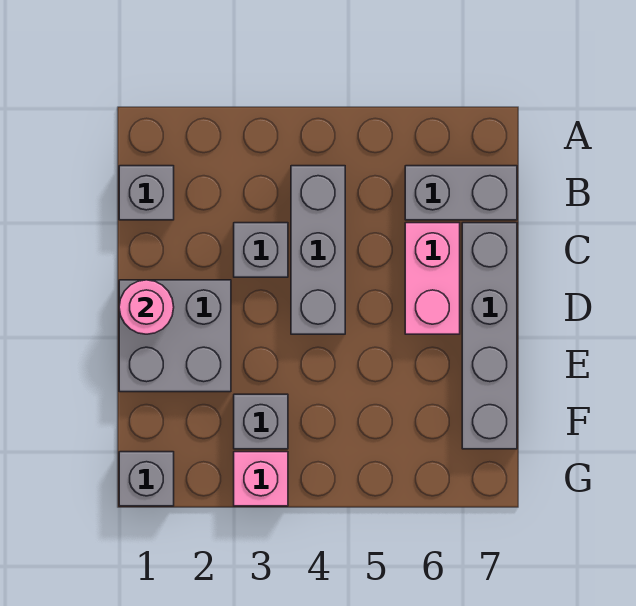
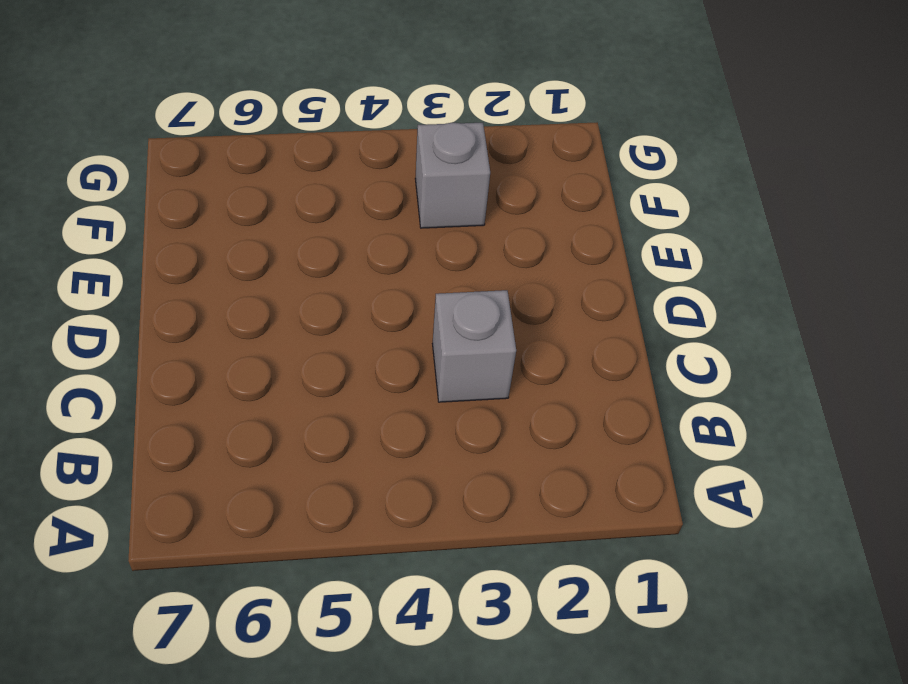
none -> grey 1x1 brick [119,166,174,220]
none -> grey 1x3 brick [291,166,345,334]

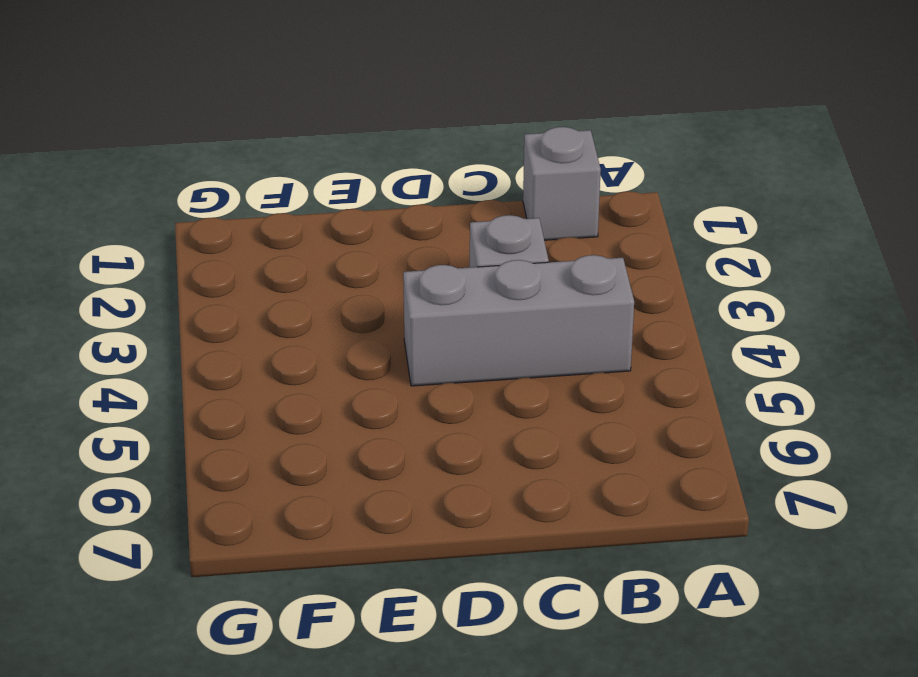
none -> grey 1x2 brick [405,166,517,220]
none -> pink 1x2 brick [405,223,460,334]

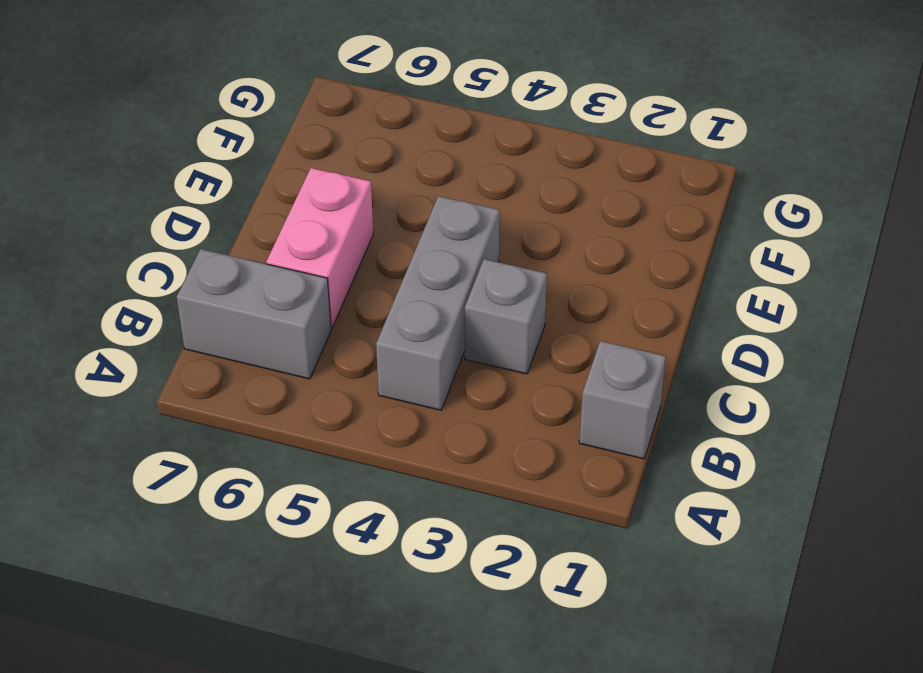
none -> grey 1x4 brick [462,223,517,449]
none -> grey 2x2 brick [119,280,231,392]

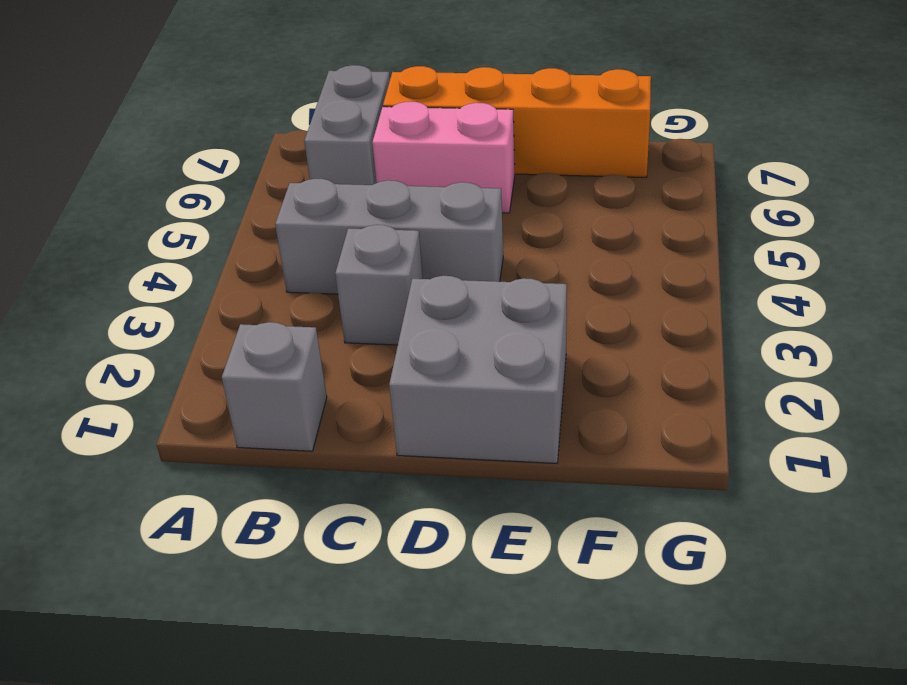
orange 1x4 brick [383,66,651,177] -> grey 1x4 brick [462,223,517,449]
none -> grey 1x1 brick [234,394,288,449]
none -> grey 1x1 brick [119,452,174,506]

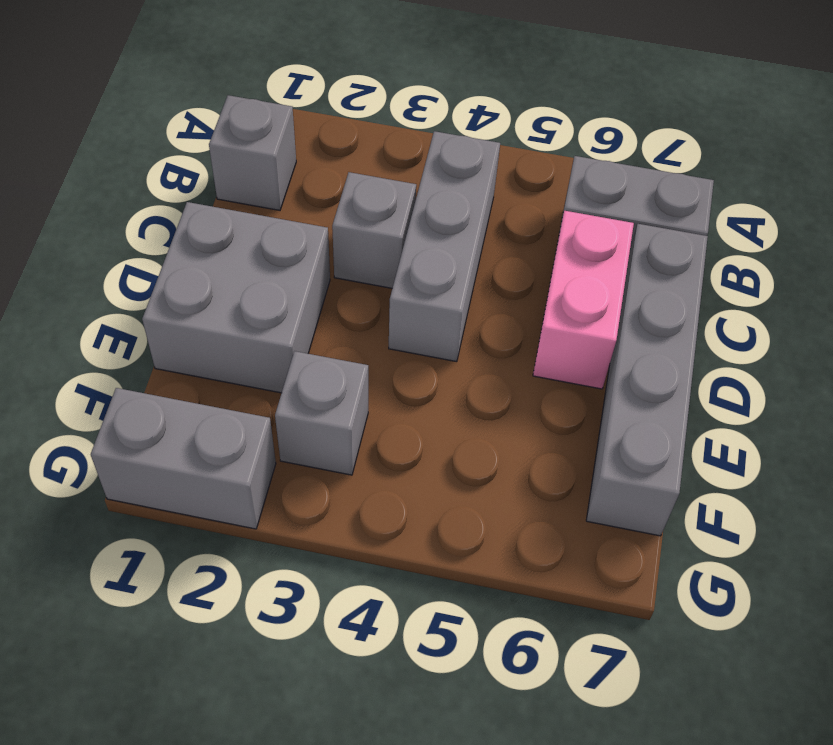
grey 1x2 brick [91,388,276,529] -> grey 1x1 brick [119,452,174,506]
none -> pink 1x1 brick [234,452,288,506]
none -> pink 1x1 round brick [119,280,174,334]

